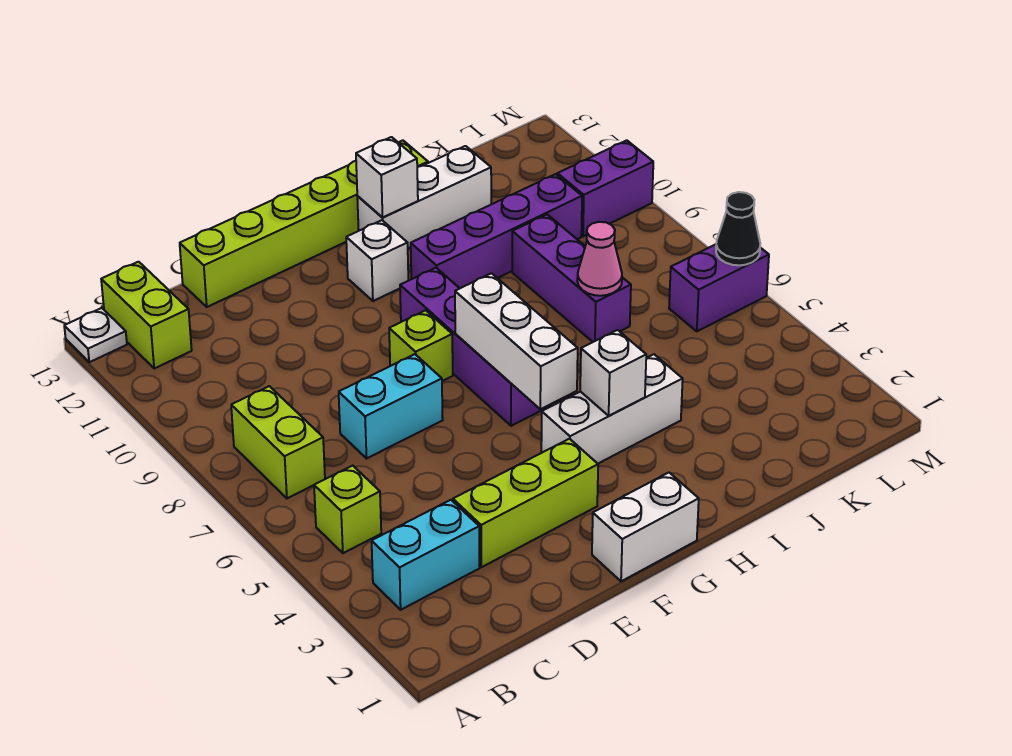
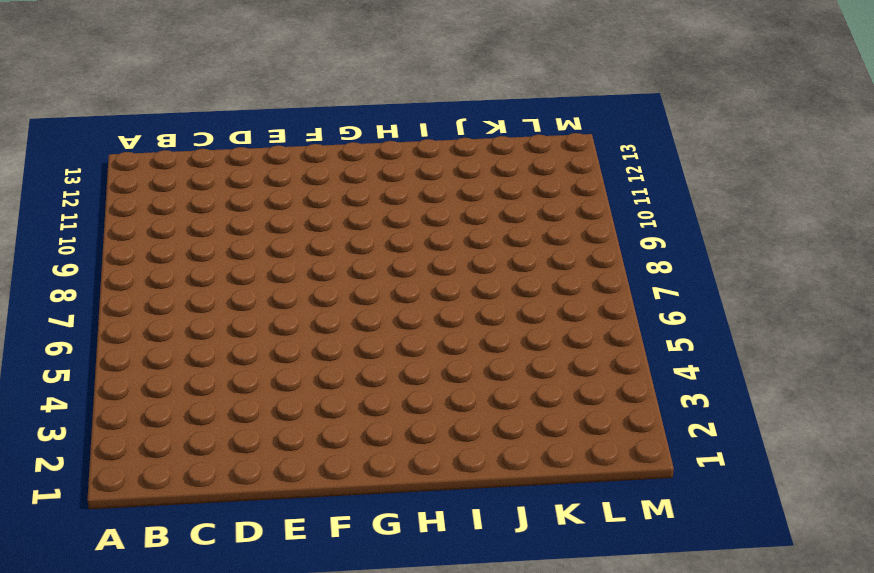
none -> white 1x1 plate [64,308,127,362]
none -> cyan 1x2 brick [372,500,480,610]
none -> lime 1x1 brick [314,466,381,553]

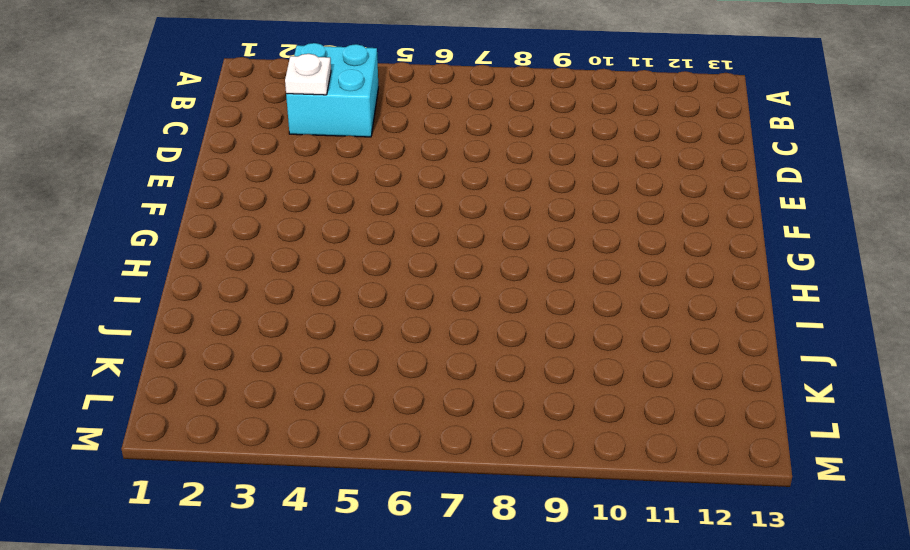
cyan 2x2 brick [286,43,379,137] -> cyan 1x2 brick [372,500,480,610]
white 1x1 plate [285,54,331,95] -> white 1x1 plate moved to [64,308,127,362]
none -> lime 1x1 brick [314,466,381,553]
none -> lime 1x2 brick [231,386,325,498]
none -> lime 1x2 brick [101,262,192,368]

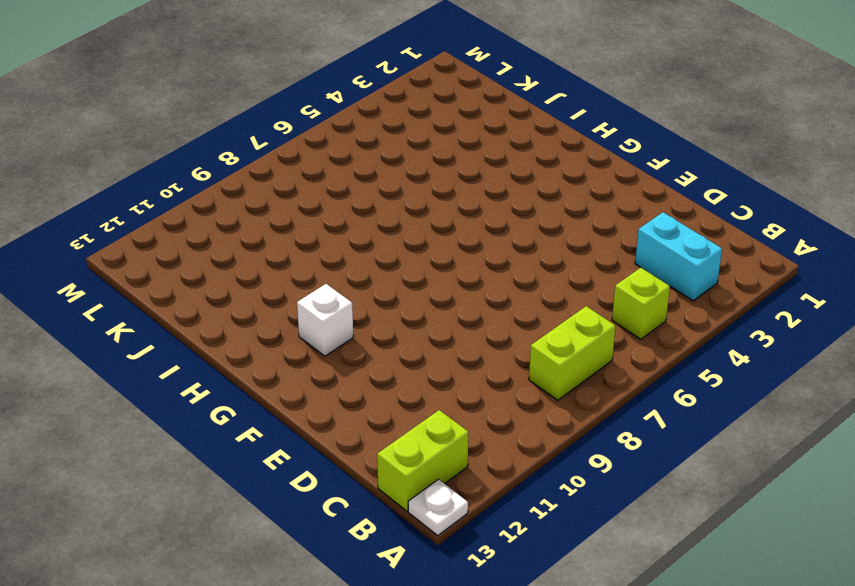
none -> lime 1x3 brick [453,439,598,567]
none -> cyan 1x2 brick [339,354,443,458]
none -> lime 1x6 brick [180,140,428,307]

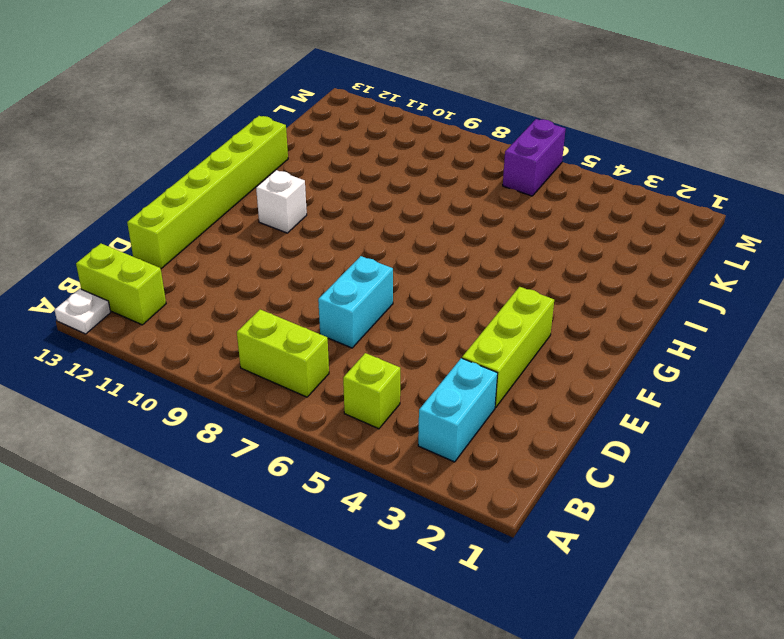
none -> white 1x2 brick [592,473,699,581]
none -> lime 1x1 brick [389,310,453,381]
none -> white 1x3 brick [541,354,683,464]

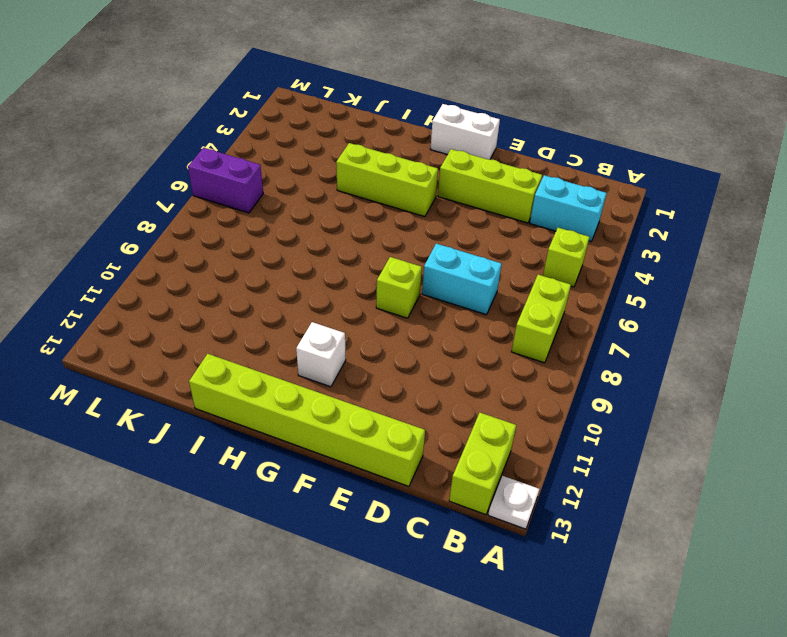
lime 1x3 brick [336,143,438,217] -> white 1x3 brick [541,354,683,464]
none -> purple 1x4 brick [400,268,547,426]
none -> purple 1x4 brick [411,174,582,288]
none -> white 1x3 brick [357,146,491,248]

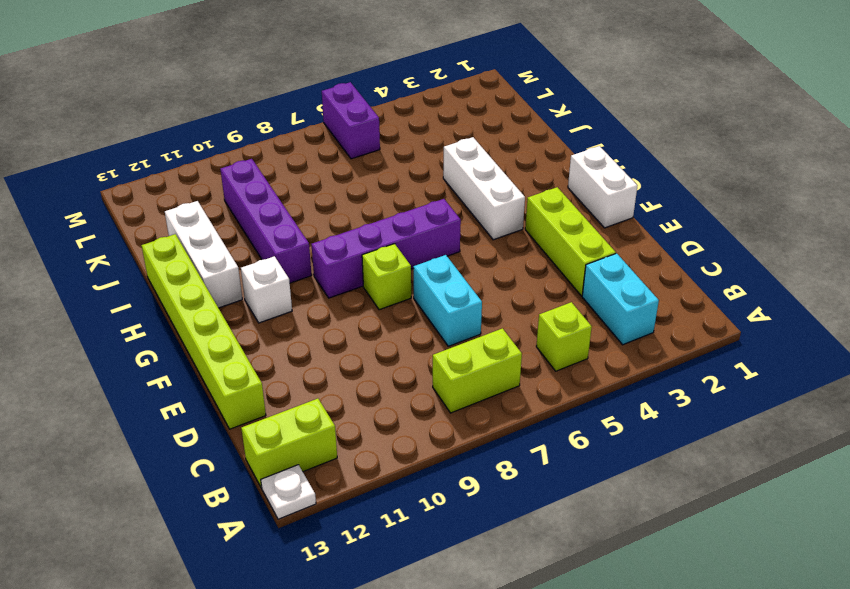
none -> purple 1x3 brick [512,215,631,342]
none -> purple 1x2 brick [557,140,653,236]
none -> white 1x3 brick [455,273,578,409]

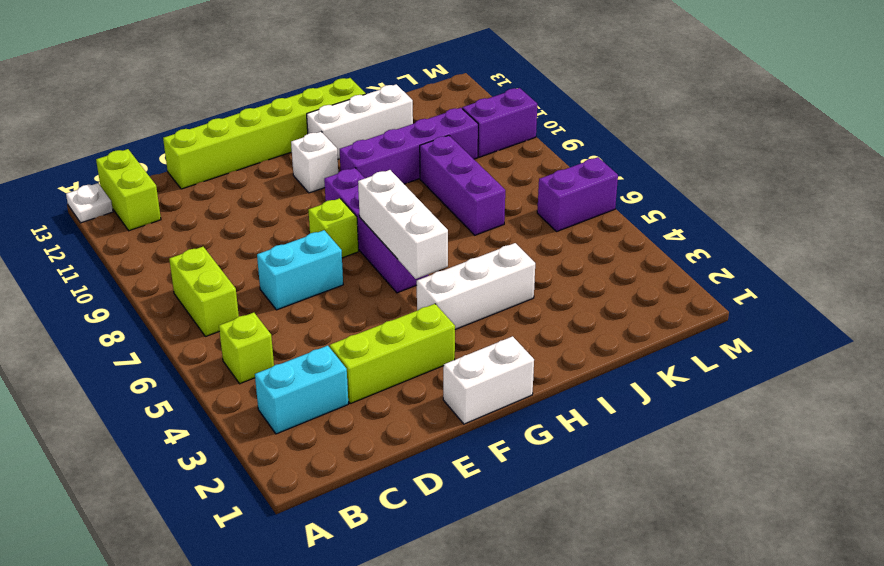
none -> white 1x1 brick [580,330,646,416]
none -> white 1x1 brick [356,137,418,218]
none -> pink 1x1 cone [577,222,622,296]

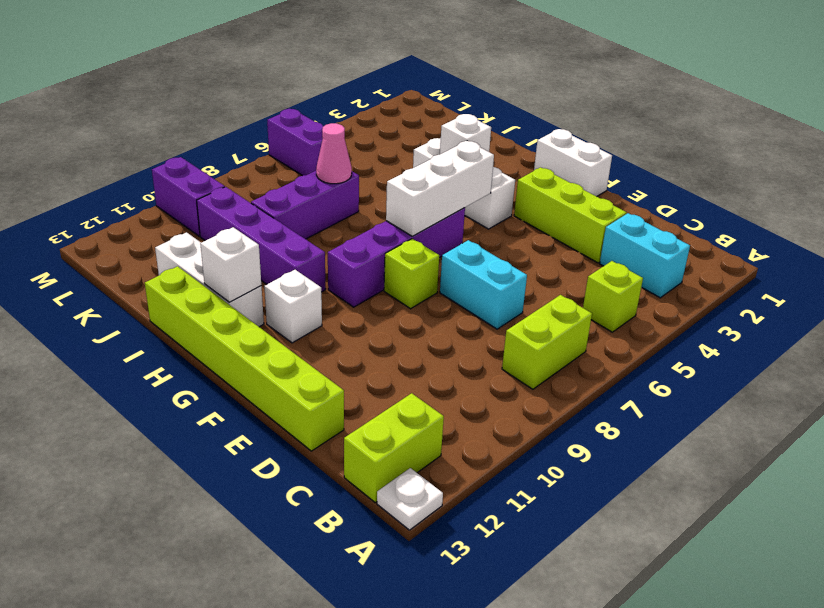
none -> black 1x1 cone [716,192,760,265]

